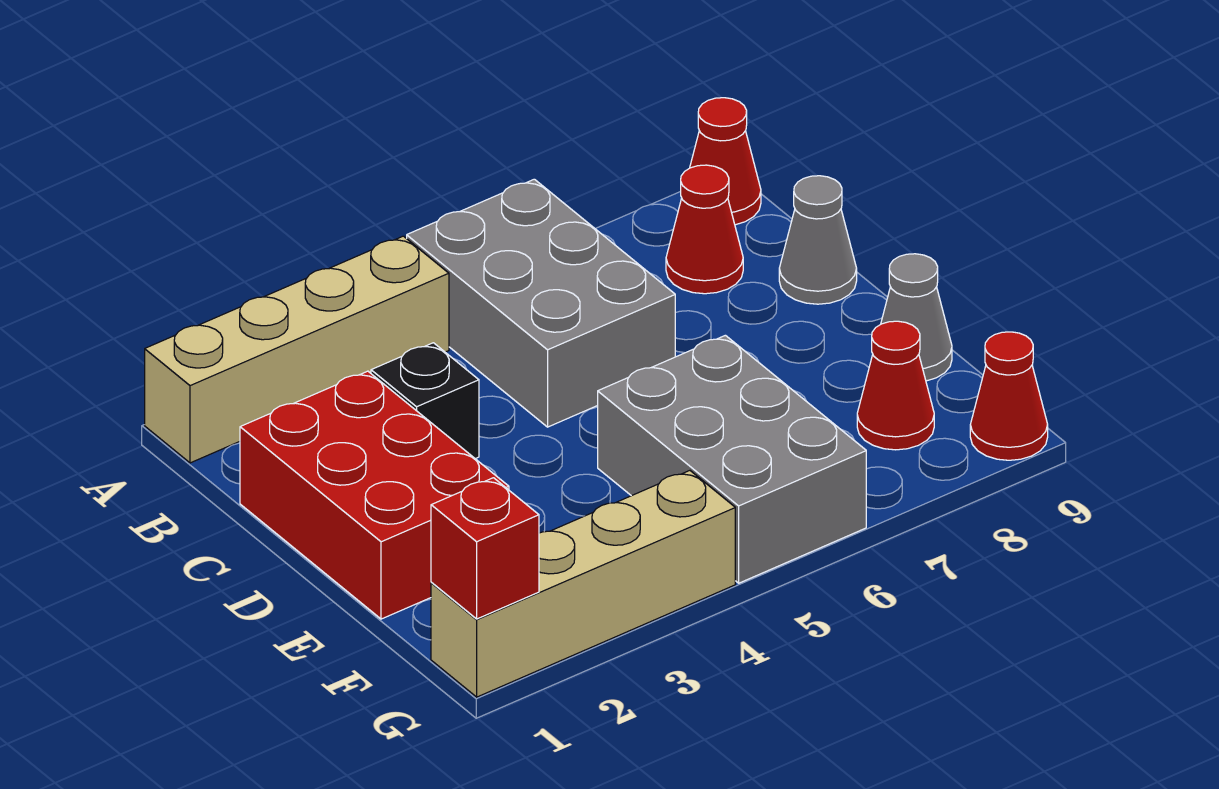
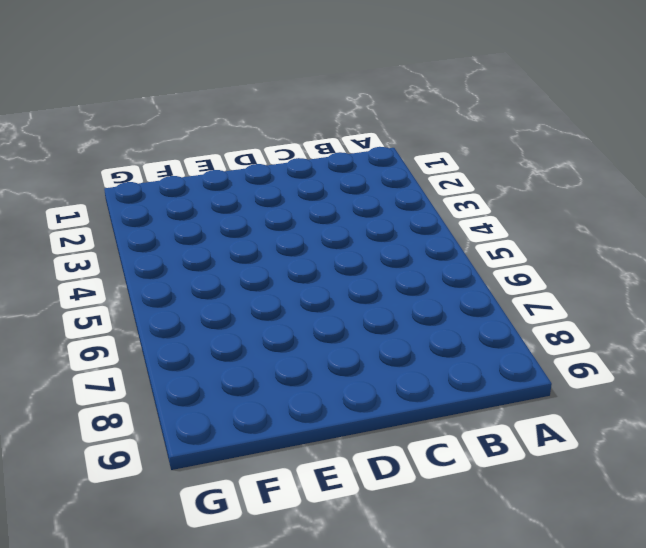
none -> tan 1x4 brick [145,236,449,463]
none -> grey 2x3 brick [407,179,675,427]
none -> red 1x1 cone [690,98,761,225]

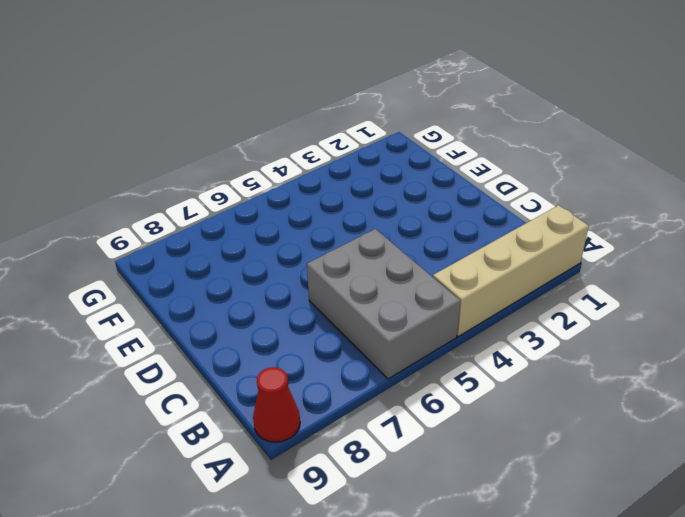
none -> red 1x1 cone [666,165,743,294]
none -> red 2x3 brick [240,371,509,619]
none -> black 1x1 brick [371,343,479,459]

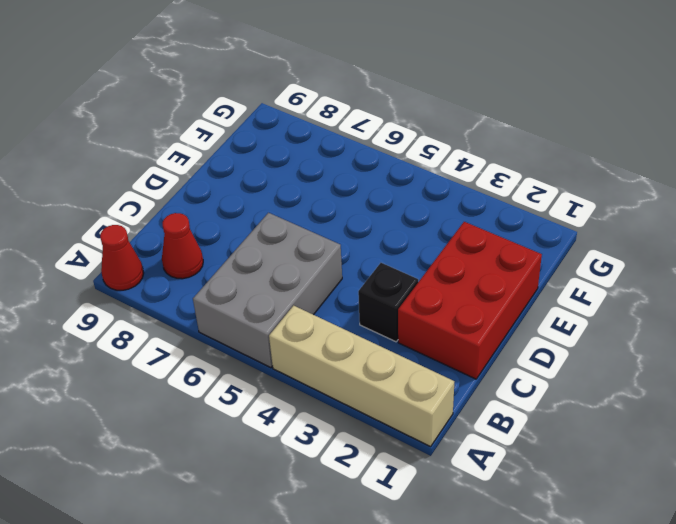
none -> grey 1x1 cone [779,176,857,304]
none -> grey 2x3 brick [598,335,866,583]
none -> grey 1x1 cone [881,254,952,381]

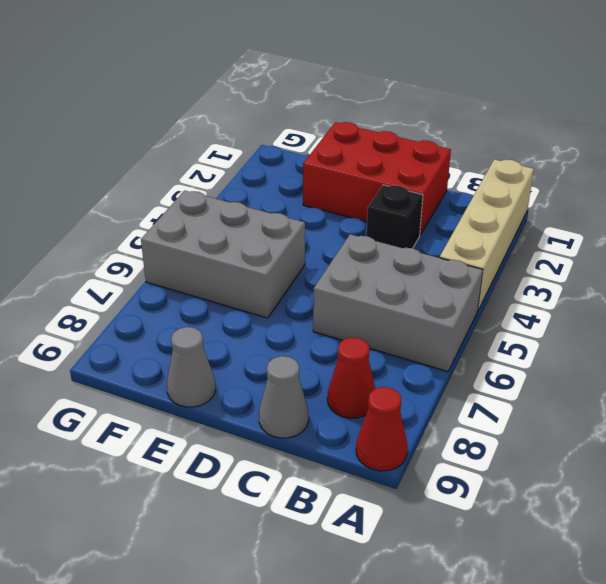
none -> red 1x1 cone [857,321,934,450]
none -> tan 1x4 brick [431,471,735,697]
none -> red 1x1 cone [970,332,1048,460]

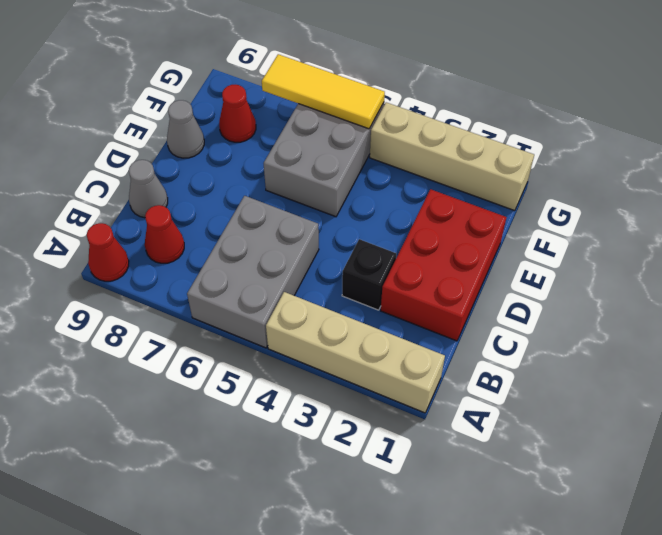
yellow 1x3 tile [262,54,385,129] -> none
none -> red 1x1 cone [970,332,1048,460]
none -> red 1x1 brick [431,478,539,619]

